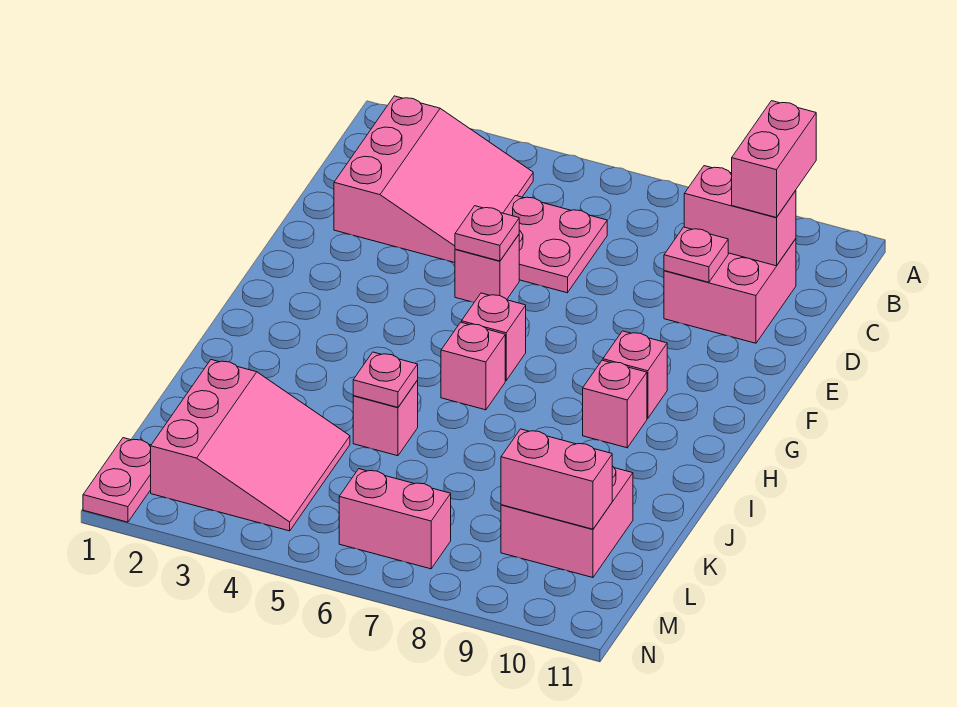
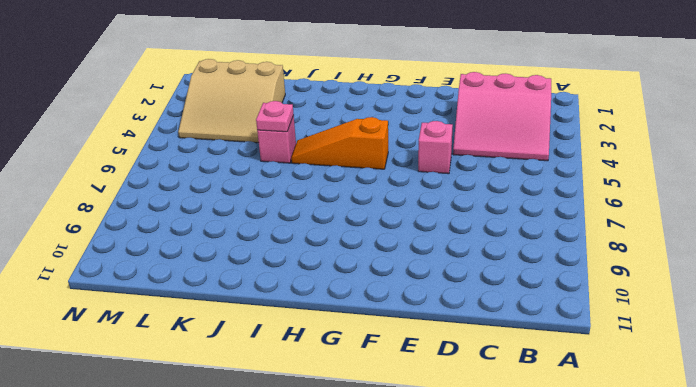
orange 1x3 slope [291,117,388,169] -> none
tan 3x3 slope [178,59,285,143] -> pink 3x3 slope [151,360,350,531]
none -> pink 2x2 plate [503,196,607,293]
none -> pink 2x2 brick [664,239,796,343]
none -> pink 1x1 brick [462,293,526,380]

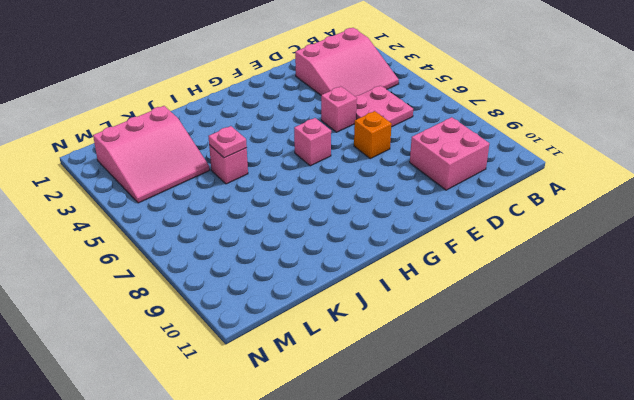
orange 1x1 brick [354,111,392,159] -> none
none -> pink 1x1 brick [603,331,667,419]
none -> pink 1x1 brick [441,322,505,410]
none -> pink 1x1 brick [583,360,647,448]

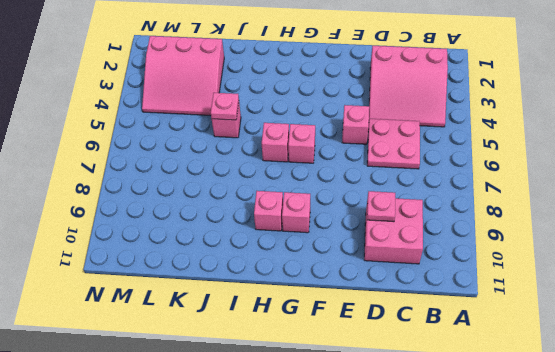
none -> pink 2x2 brick [501,466,633,578]
none -> pink 1x2 plate [83,438,151,522]
none -> pink 1x2 brick [339,469,451,569]

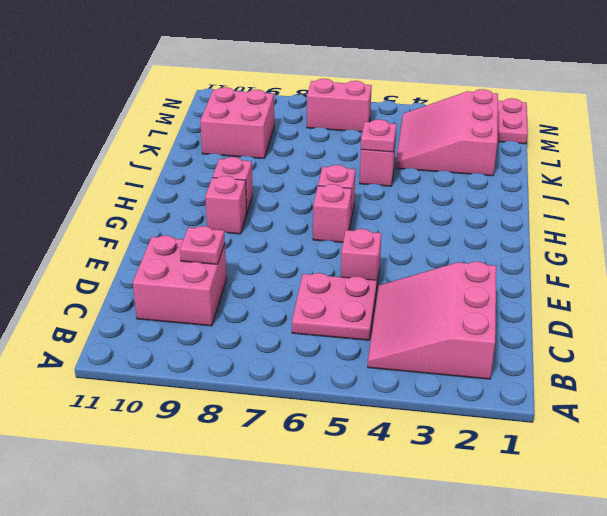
none -> pink 1x2 brick [684,166,796,266]
none -> pink 1x1 plate [455,206,519,261]
none -> pink 1x2 brick [501,429,612,529]

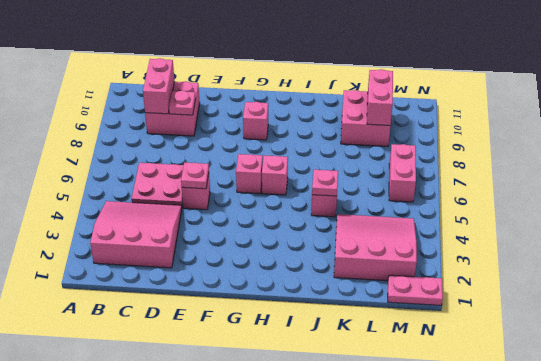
none -> pink 1x1 brick [583,360,647,448]
none -> pink 1x2 brick [732,101,816,217]

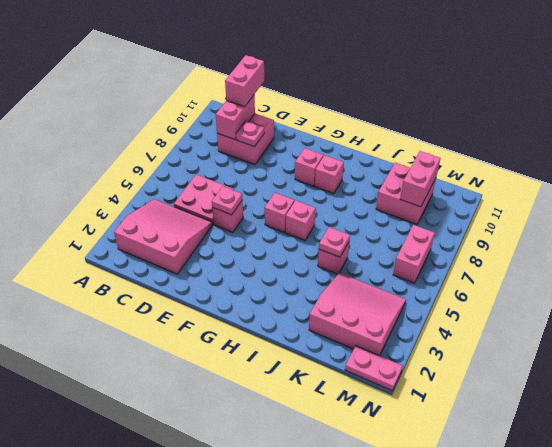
pink 1x2 brick [225,55,264,107] -> pink 1x2 brick turned to [732,101,816,217]

